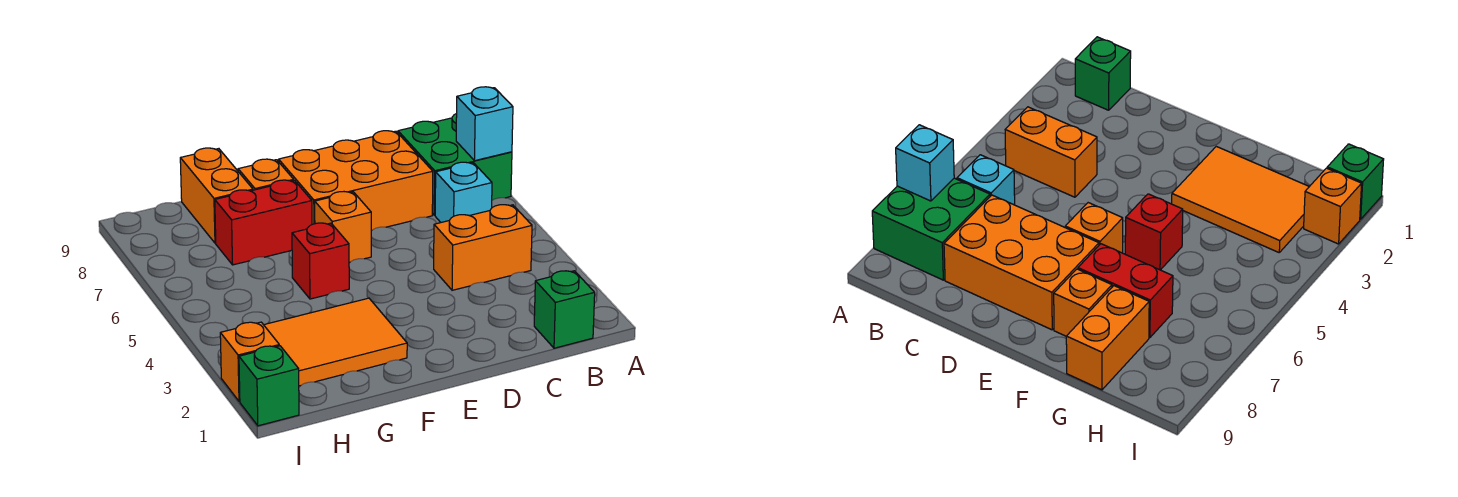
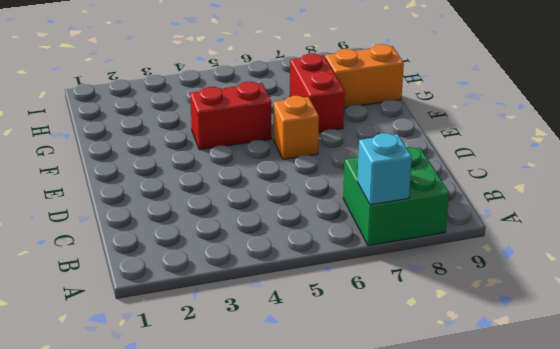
red 1x2 brick [190,82,271,150] -> red 1x1 brick [292,223,349,299]
none -> green 1x1 brick [534,271,595,348]
none -> orange 1x2 brick [434,205,532,290]
none -> cyan 1x1 brick [435,162,492,222]

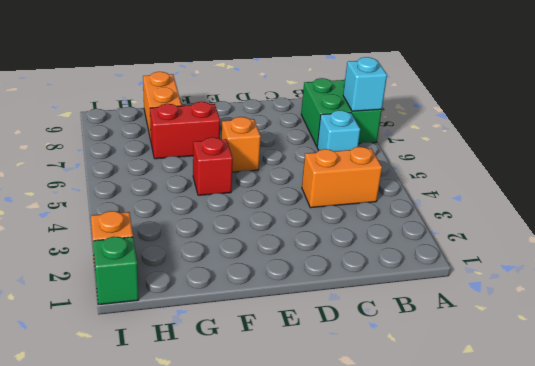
none -> green 1x1 brick [534,271,595,348]
none -> orange 2x3 brick [279,131,433,231]
none -> orange 2x3 tile [264,298,407,386]

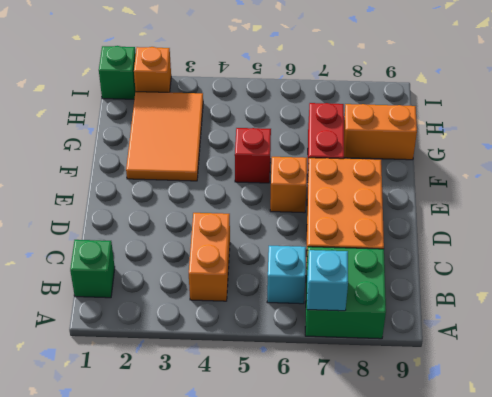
none -> orange 1x1 brick [238,159,294,190]

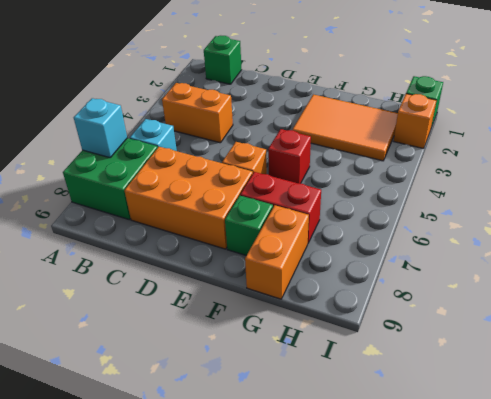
green 1x1 brick [225,196,273,256] -> orange 1x1 brick [238,159,294,190]

